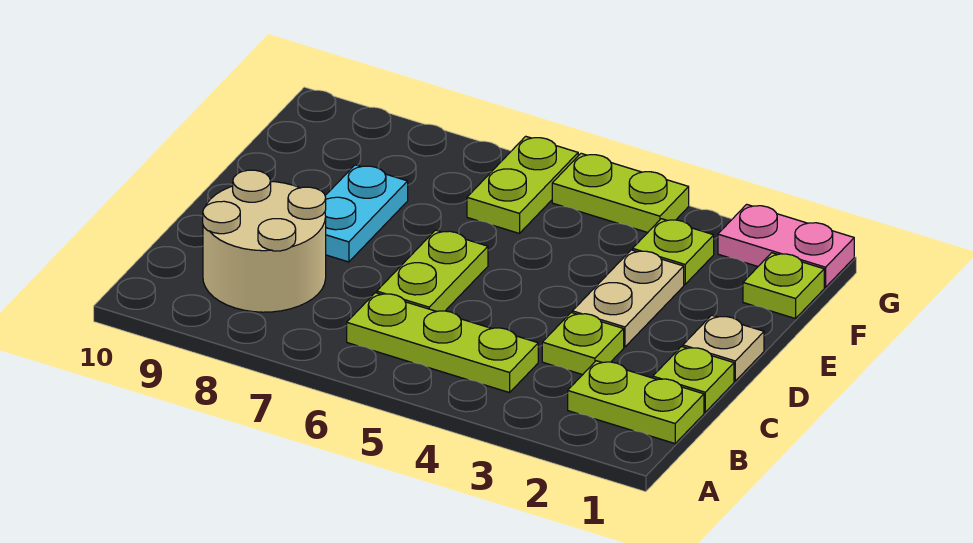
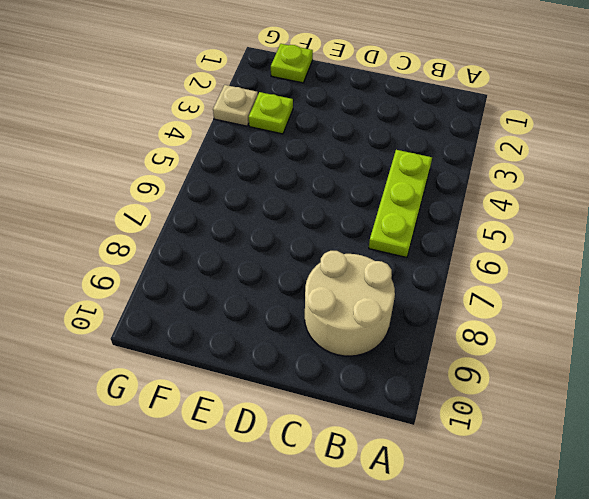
tan 1x1 plate [213,85,258,126] -> tan 1x1 plate moved to [683,315,764,381]
none -> lime 1x2 plate [568,361,704,444]
none -> lime 1x1 plate [653,347,734,412]
none -> lime 1x1 plate [542,313,624,375]

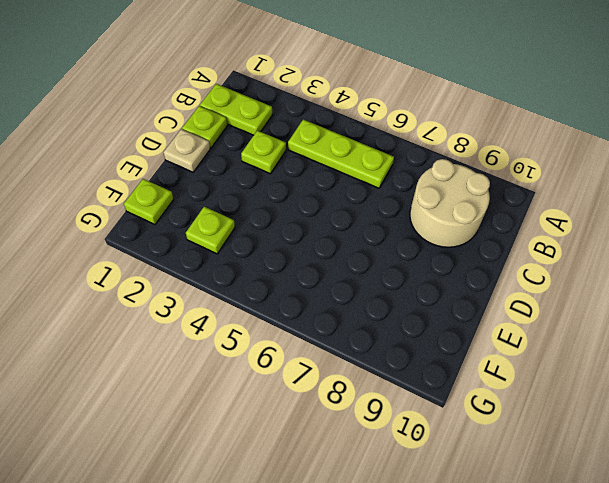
none -> lime 1x2 plate [377,230,488,312]
none -> tan 1x2 plate [572,250,684,347]
none -> cyan 1x2 plate [325,165,408,262]

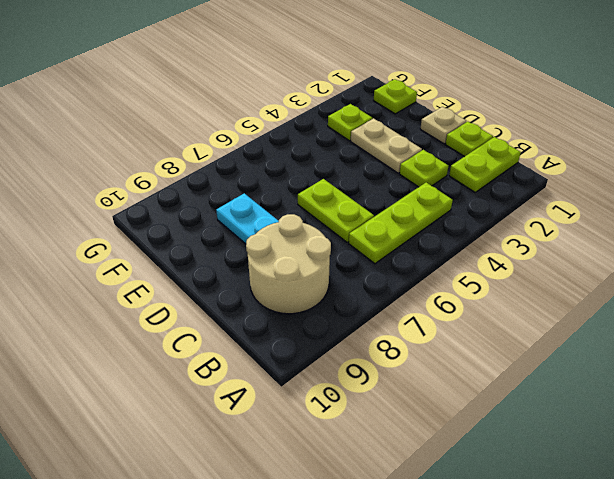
none -> lime 1x2 plate [467,136,578,233]
none -> pink 1x2 plate [718,204,854,287]
none -> lime 1x2 plate [552,153,689,233]

